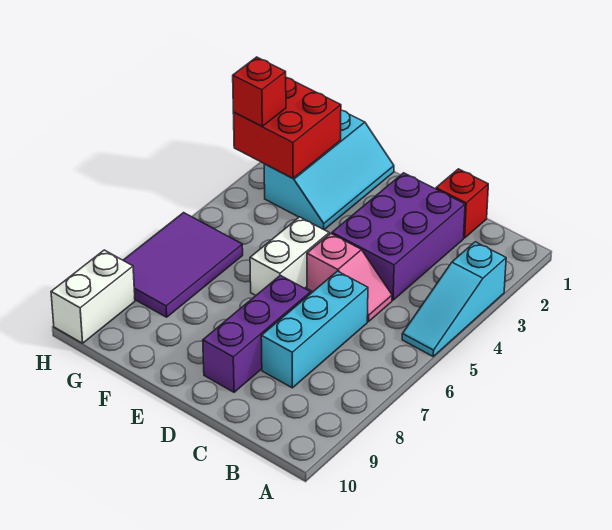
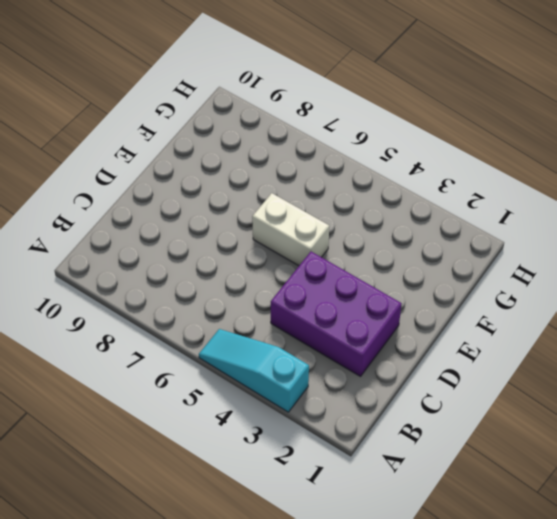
none -> red 1x1 brick [436,169,488,238]
none -> pink 1x2 slope [307,234,392,322]
none -> cyan 1x3 brick [261,271,368,388]

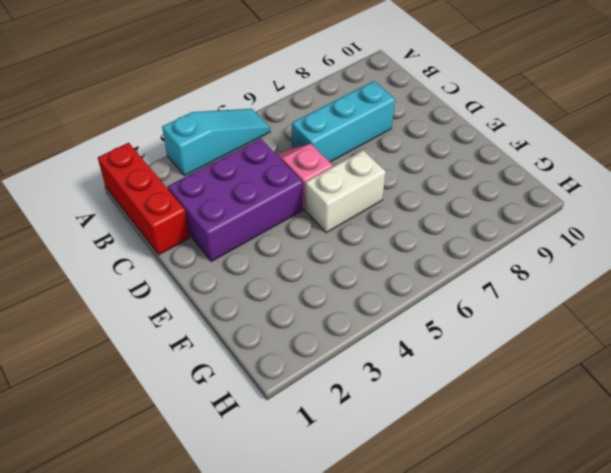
red 1x3 brick [98,143,190,255] -> red 1x1 brick [436,169,488,238]
none -> purple 1x3 brick [203,275,311,392]
none -> cyan 2x3 slope [264,110,394,230]
none -> purple 2x3 tile [123,213,243,317]

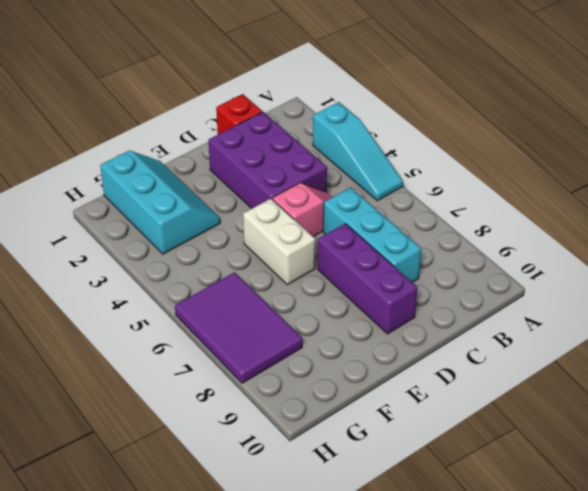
none -> white 1x2 brick [51,250,135,343]
none -> red 2x2 brick [233,78,341,178]
none -> red 1x1 brick [233,57,286,126]

